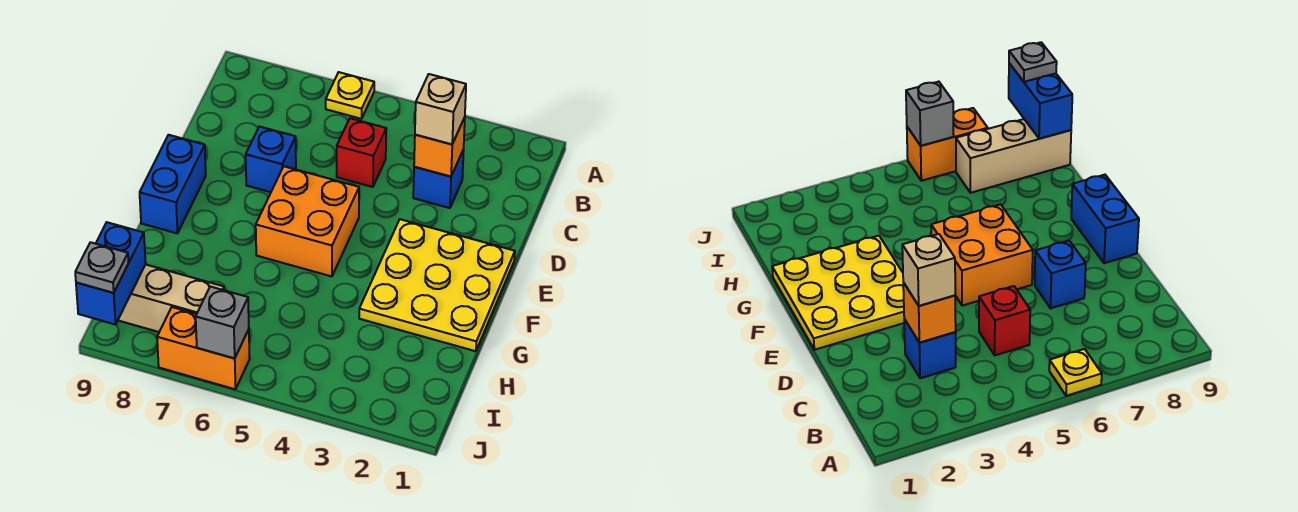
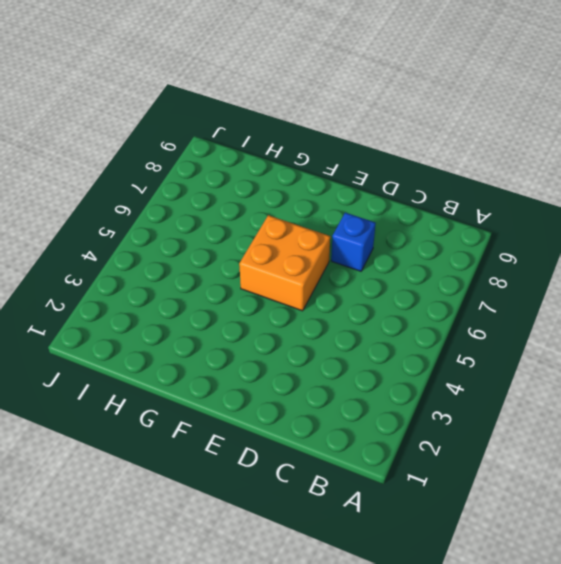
none -> yellow 1x1 plate [326,72,374,119]
none -> blue 1x1 brick [413,150,464,208]
none -> red 1x1 brick [337,118,386,187]

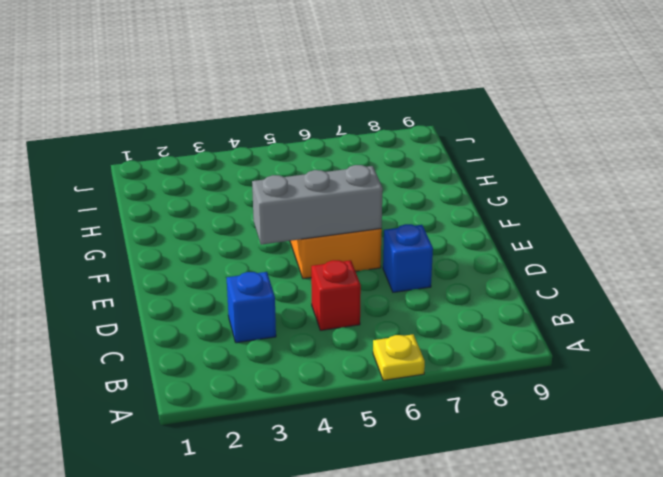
grey 1x3 brick [252,165,383,245] -> none
none -> yellow 3x3 plate [359,219,515,351]
none -> blue 1x2 brick [140,135,206,233]
none -> tan 1x3 brick [118,265,224,332]

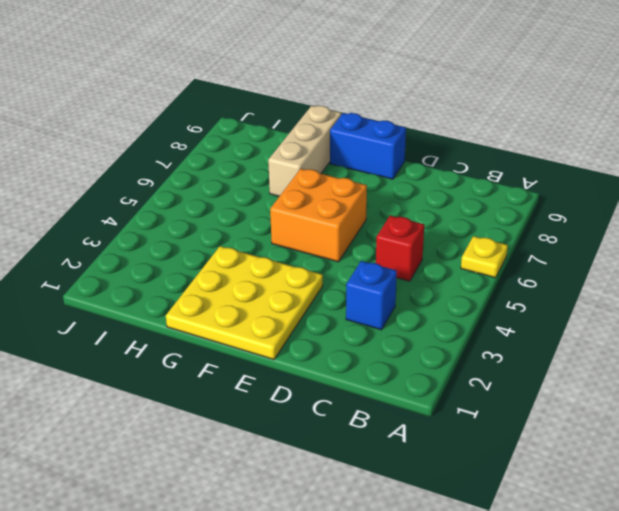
tan 1x3 brick [268,106,341,196] -> tan 1x3 brick moved to [118,265,224,332]
none -> blue 1x1 brick [246,126,296,192]
none -> orange 1x2 brick [157,307,250,389]
none -> orange 1x1 brick [414,118,465,177]

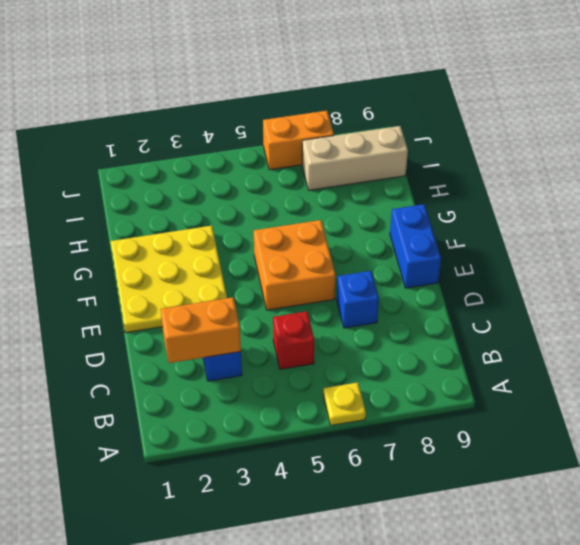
orange 1x2 brick [161,297,241,363] -> orange 1x1 brick [414,118,465,177]
none -> blue 1x2 brick [76,222,146,325]
none -> grey 1x1 brick [196,286,249,358]
none -> tan 1x1 brick [415,74,466,144]

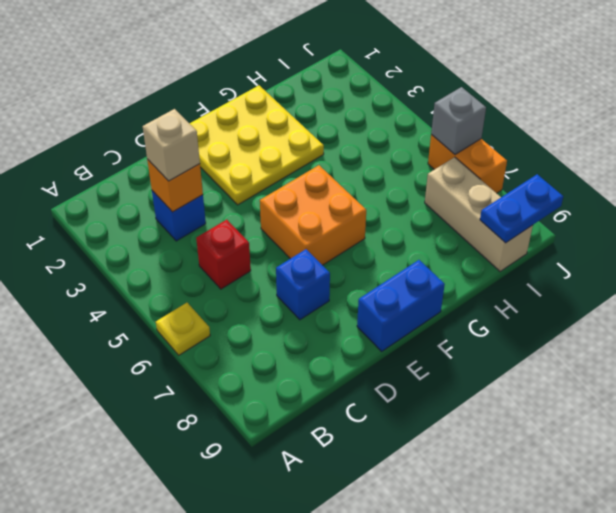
blue 1x2 plate [480,174,563,243] -> blue 1x2 brick [76,222,146,325]
none -> grey 1x1 plate [75,242,129,293]

